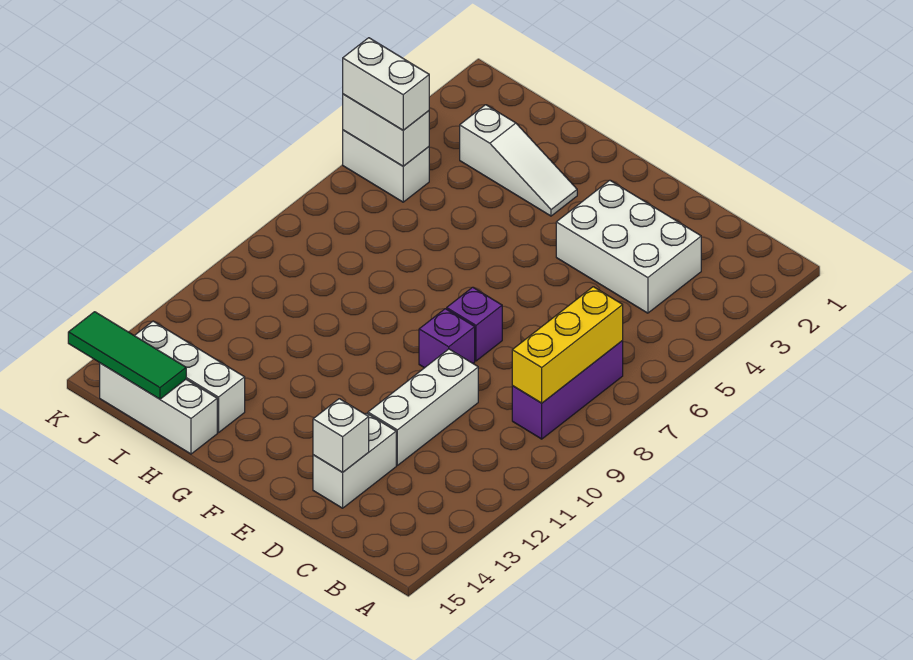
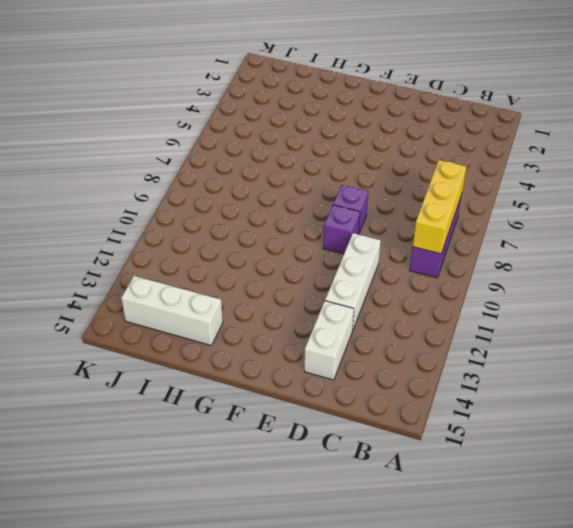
none -> white 2x3 brick [556,180,701,313]
none -> white 1x3 slope [460,105,577,216]
none -> white 1x3 brick [100,363,217,454]

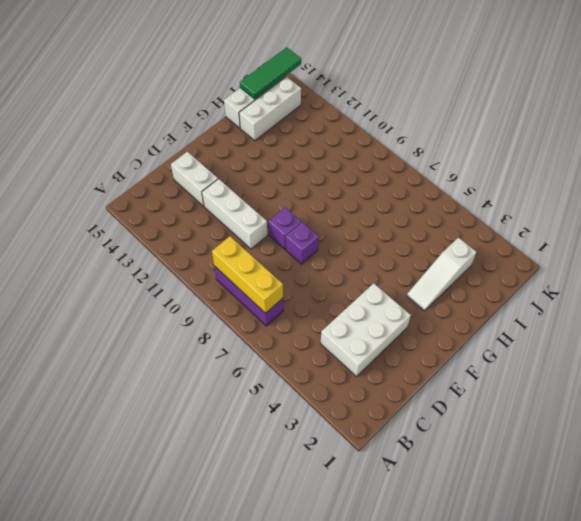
none -> white 1x2 brick [343,130,429,202]
none -> white 1x1 brick [313,399,369,472]
none -> white 1x2 brick [343,94,429,166]

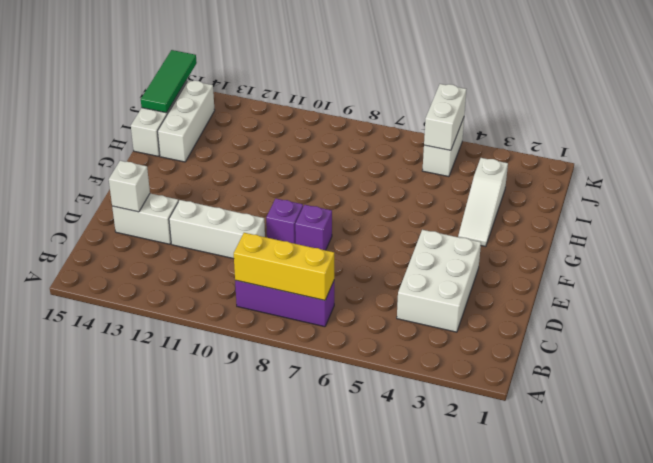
none -> white 1x2 brick [343,38,429,130]

